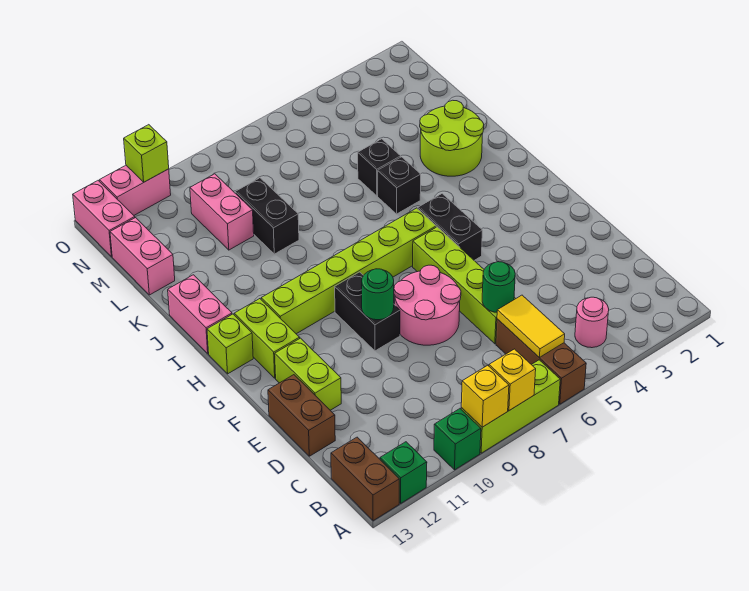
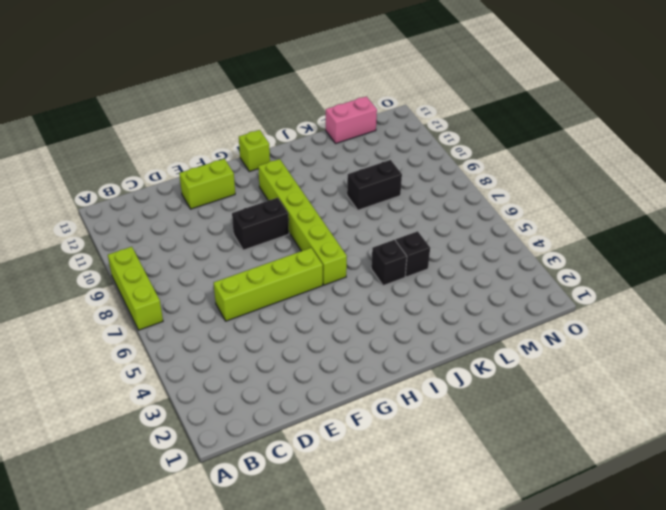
none -> brown 1x3 brick [496,319,586,404]
none -> green 1x1 brick [434,409,481,470]
none -> green 1x1 brick [380,442,427,503]
none -> brown 1x2 brick [331,437,399,521]

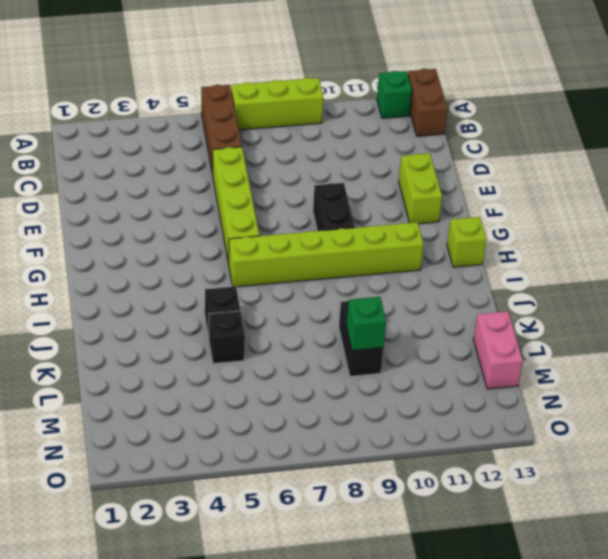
green 1x1 brick [346,297,386,350] -> green 1x1 brick moved to [434,409,481,470]
none -> pink 1x1 round brick [575,297,609,348]
none -> brown 1x2 brick [268,375,335,456]
none -> pink 2x2 round brick [394,265,461,345]
none -> black 1x2 brick [418,194,482,261]

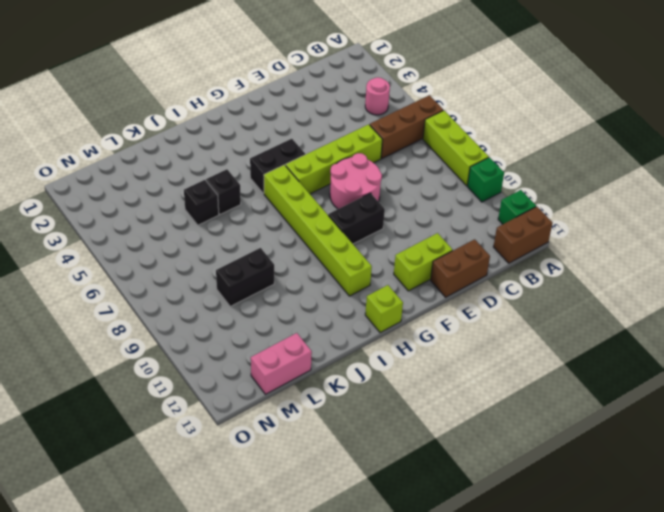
none -> lime 1x2 brick [234,299,300,378]
none -> pink 1x2 brick [168,275,232,354]
none -> lime 2x2 round brick [420,100,484,176]
none -> pink 1x2 brick [190,174,254,250]

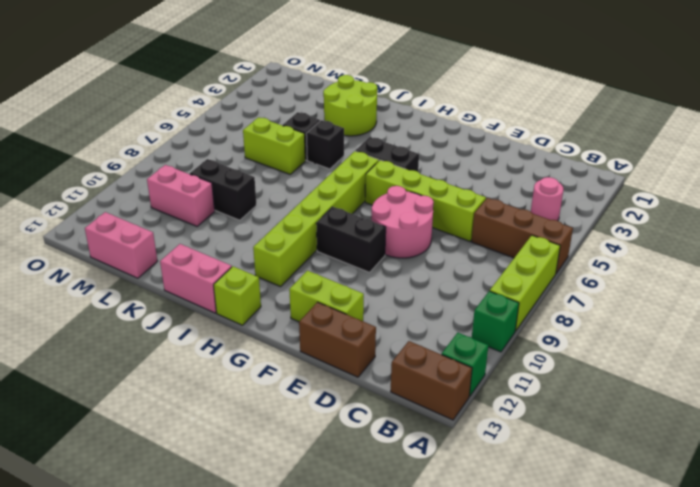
lime 1x2 brick [243,117,305,174] -> lime 1x2 brick moved to [234,299,300,378]
none -> pink 1x2 brick [73,181,135,257]
none -> pink 1x2 brick [99,165,171,215]
none -> yellow 1x1 brick [489,349,536,411]
none -> yellow 1x1 brick [461,365,509,427]

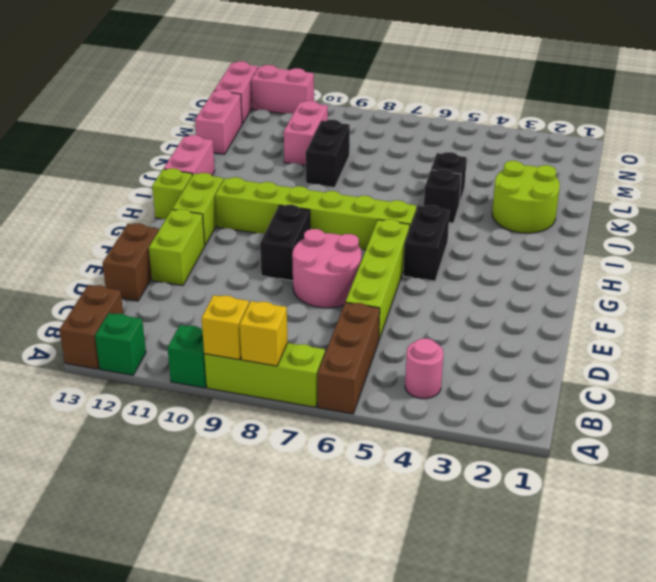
none -> yellow 1x2 tile [497,295,565,357]
none -> green 1x1 round brick [482,262,515,312]
none -> green 1x1 round brick [362,269,394,320]
none -> lime 1x1 brick [124,125,169,182]

